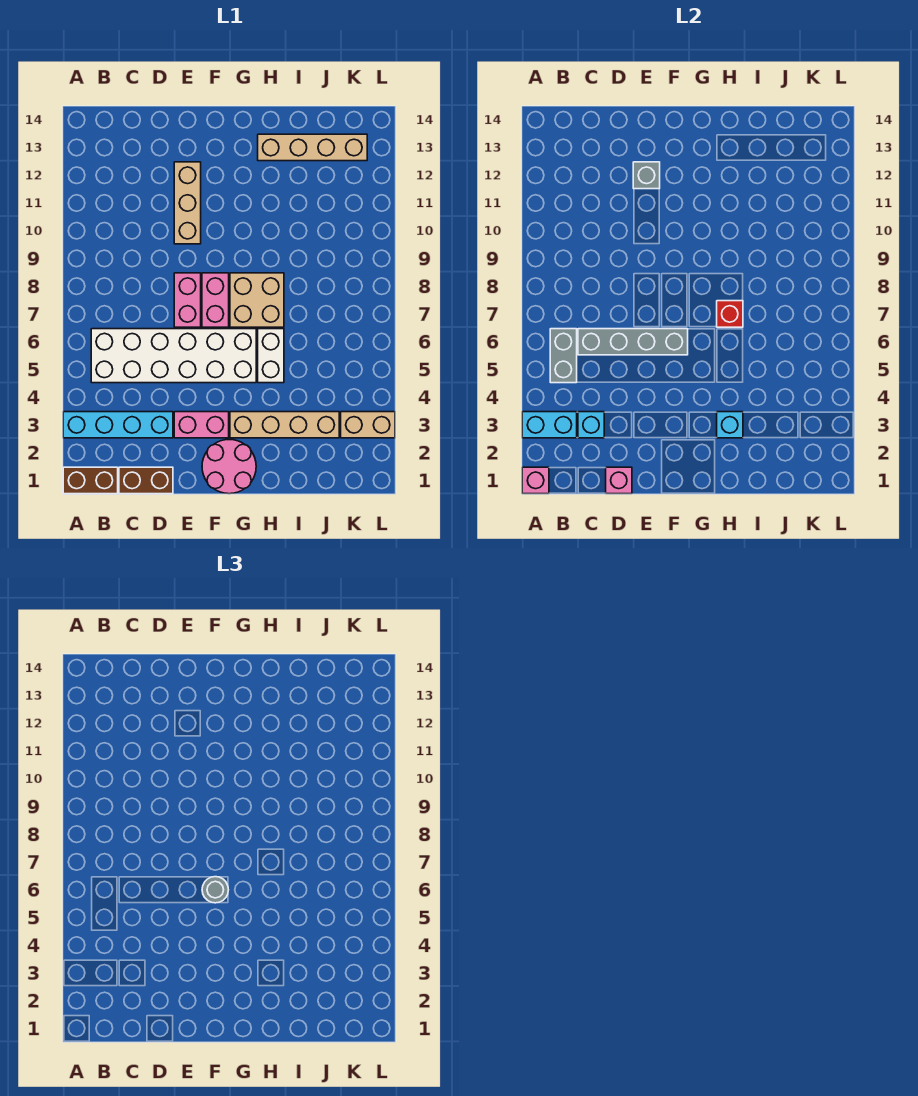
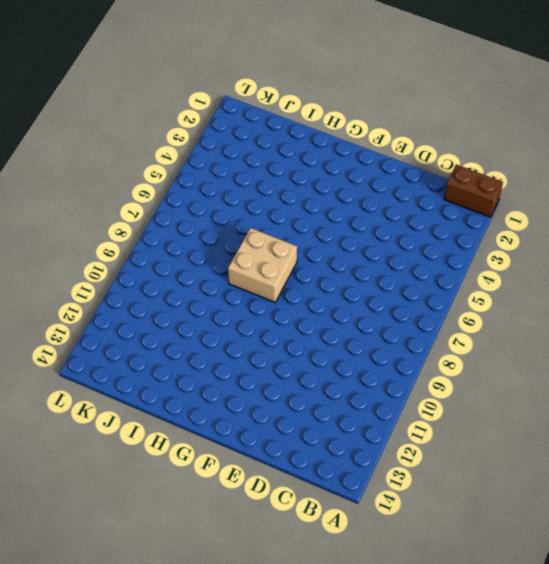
none -> cyan 1x4 brick [63,412,173,438]
none -> white 2x6 brick [91,329,256,383]
none -> brown 1x2 brick [119,467,173,494]

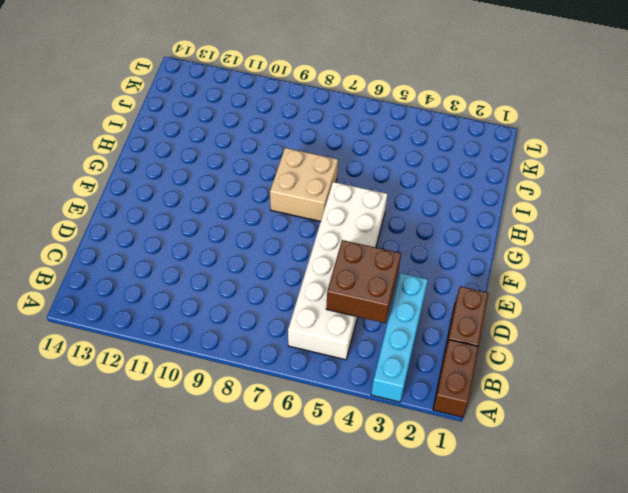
brown 2x2 brick [326,240,401,323] -> none
none -> pink 1x2 brick [174,412,229,438]
none -> pink 1x2 brick [174,273,201,327]
none -> tan 1x3 brick [174,162,201,244]

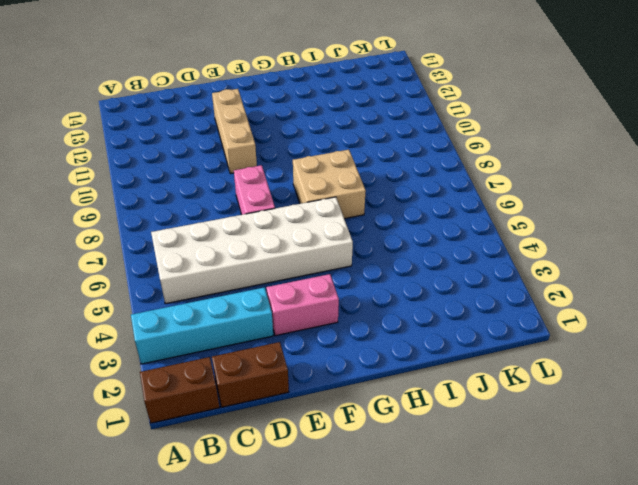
none -> pink 2x2 round brick [202,440,256,494]
none -> pink 1x2 brick [202,273,229,327]
none -> tan 1x4 brick [230,412,339,438]

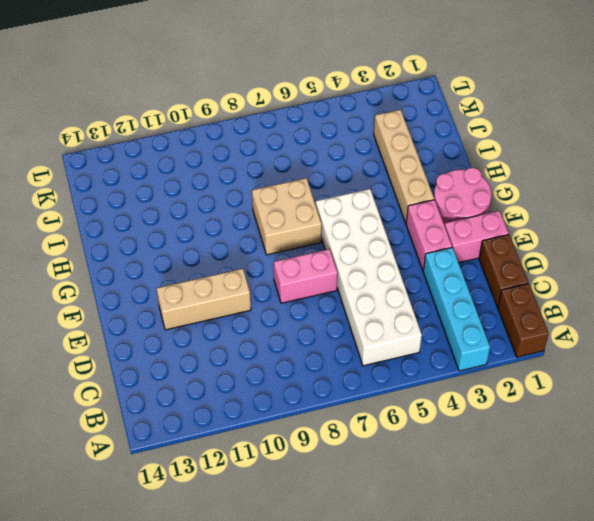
pink 1x2 brick [445,211,509,263] -> pink 1x2 brick moved to [202,273,229,327]
none -> white 1x2 brick [258,329,284,383]
none -> tan 1x4 brick [258,134,367,161]
none -> tan 1x2 brick [341,412,395,438]

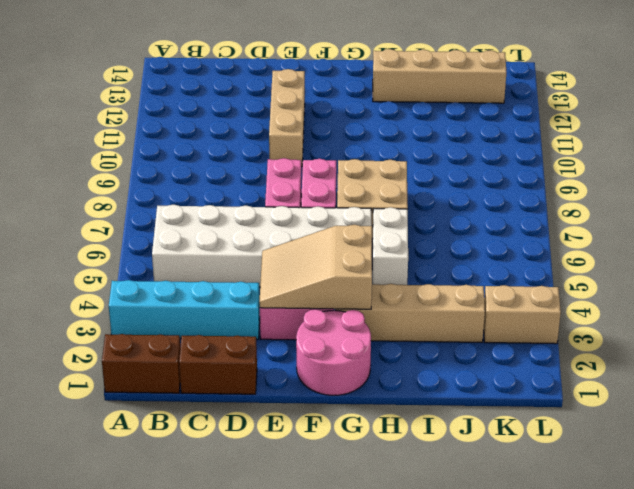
tan 2x3 slope [259,225,372,309] -> none
none -> pink 1x1 brick [522,467,549,494]
none -> cyan 1x2 brick [522,412,577,438]
none -> grey 1x2 brick [550,329,577,383]

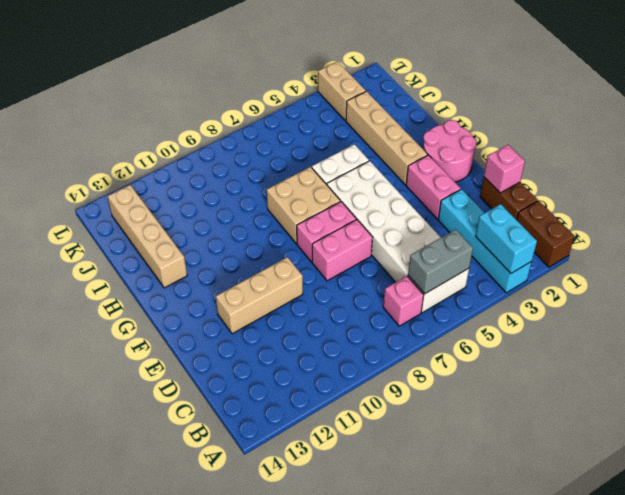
pink 1x1 brick [383,276,424,326] -> pink 1x1 brick moved to [522,467,549,494]
none -> cyan 1x1 brick [578,412,604,438]
none -> grey 1x4 brick [578,329,688,355]
none -> grey 1x1 brick [633,162,660,189]

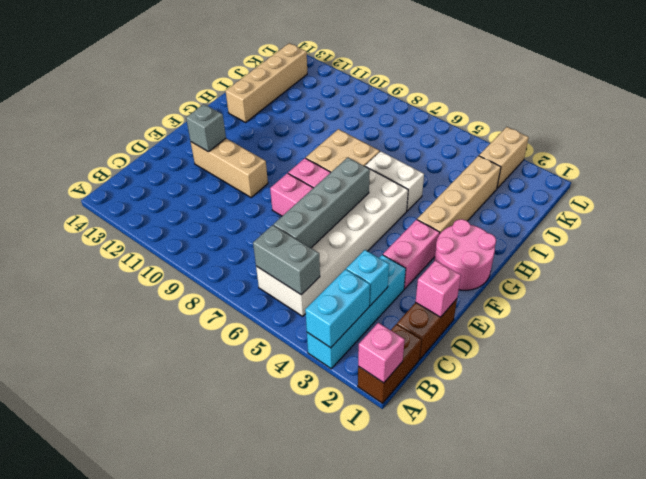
none -> cyan 1x1 brick [717,412,743,438]
none -> red 1x1 brick [717,301,743,327]
none -> grey 1x1 round brick [202,877,228,903]

